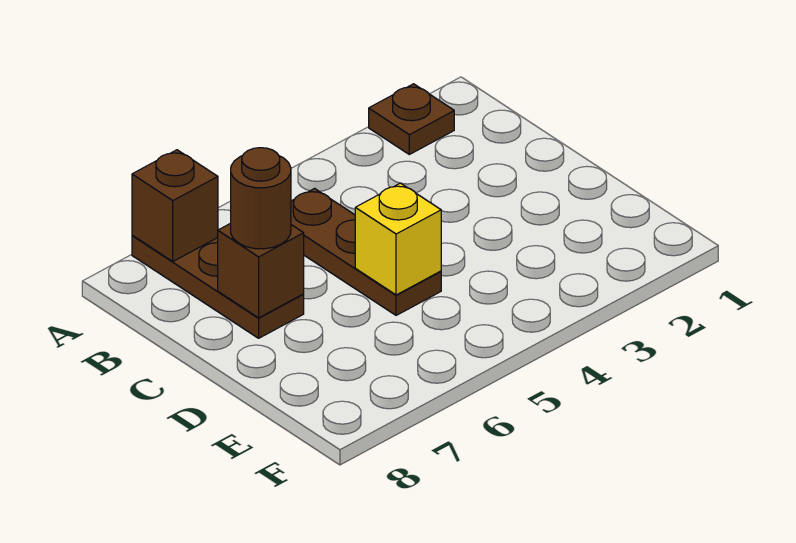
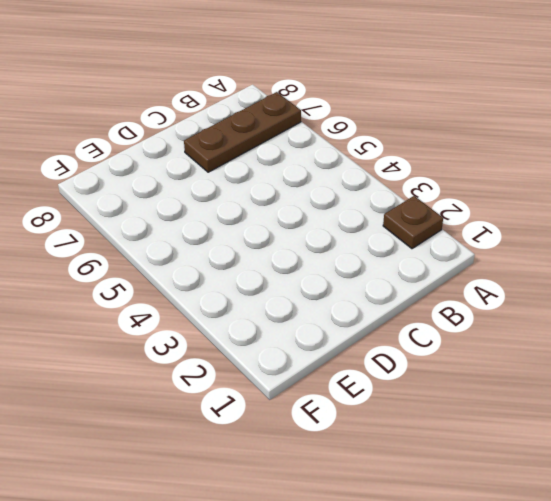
none -> brown 1x3 plate [291,189,441,315]
none -> brown 1x1 brick [132,150,218,261]

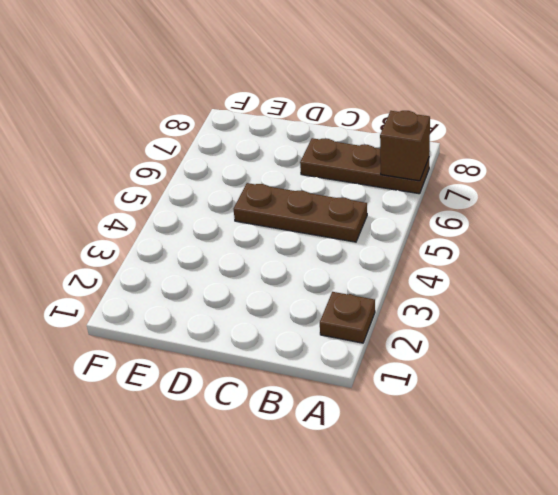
none -> brown 1x1 brick [218,223,304,318]
none -> yellow 1x1 brick [355,183,441,295]

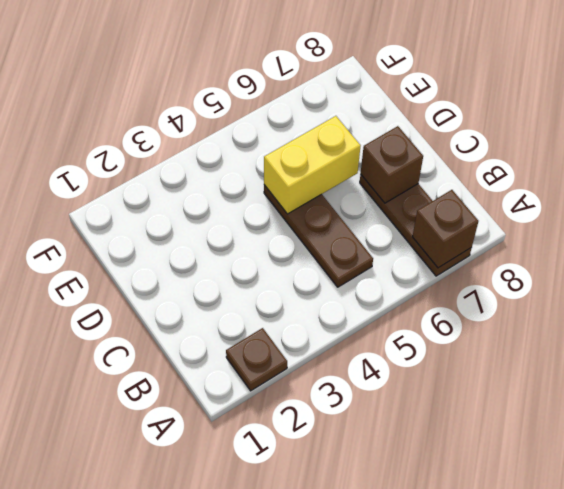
yellow 1x2 brick [264,116,360,214] -> yellow 1x1 brick [355,183,441,295]
none -> brown 1x1 round brick [231,148,291,249]

